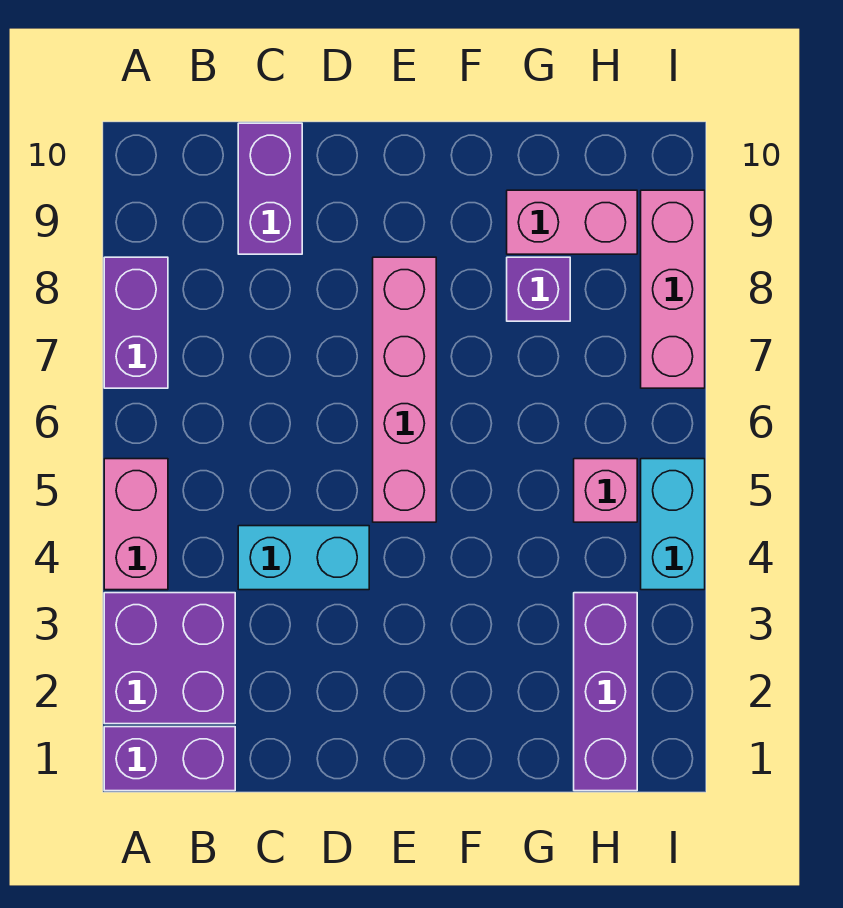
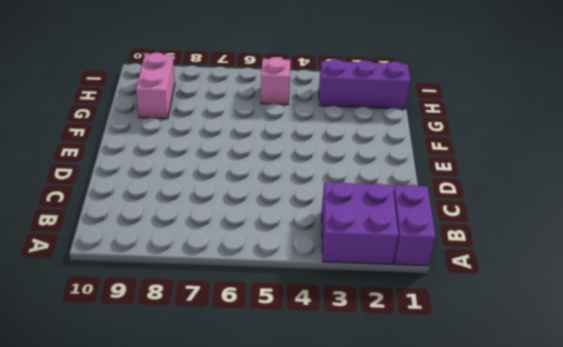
none -> pink 1x2 brick [104,459,168,590]
none -> purple 1x2 brick [104,257,168,388]
none -> cyan 1x2 brick [238,526,369,590]

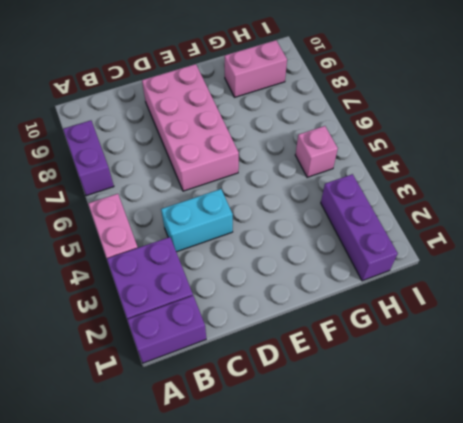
pink 2x4 brick [142,64,239,191] -> pink 1x4 brick [373,257,436,522]
none -> purple 1x2 brick [238,123,302,254]
none -> purple 1x1 brick [507,257,570,321]
none -> cyan 1x2 brick [641,459,705,590]

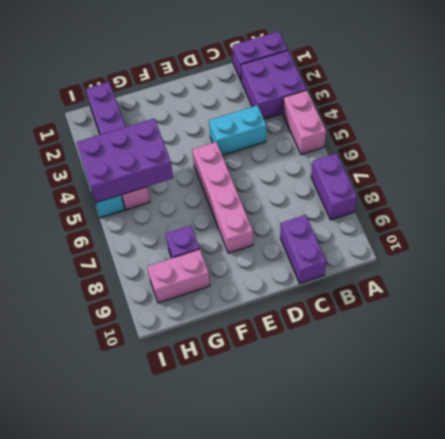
purple 2x3 brick [76,118,173,203] -> none
none -> pink 1x3 brick [641,190,705,388]

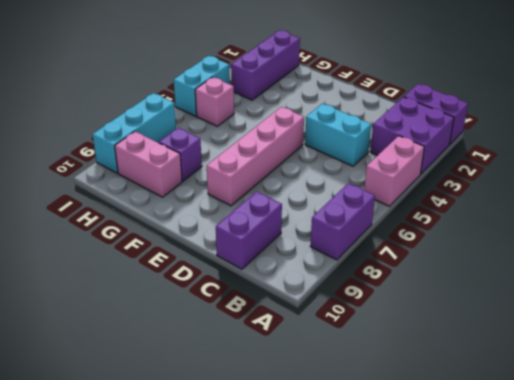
cyan 1x3 brick [92,93,176,173] -> pink 1x3 brick [641,190,705,388]

